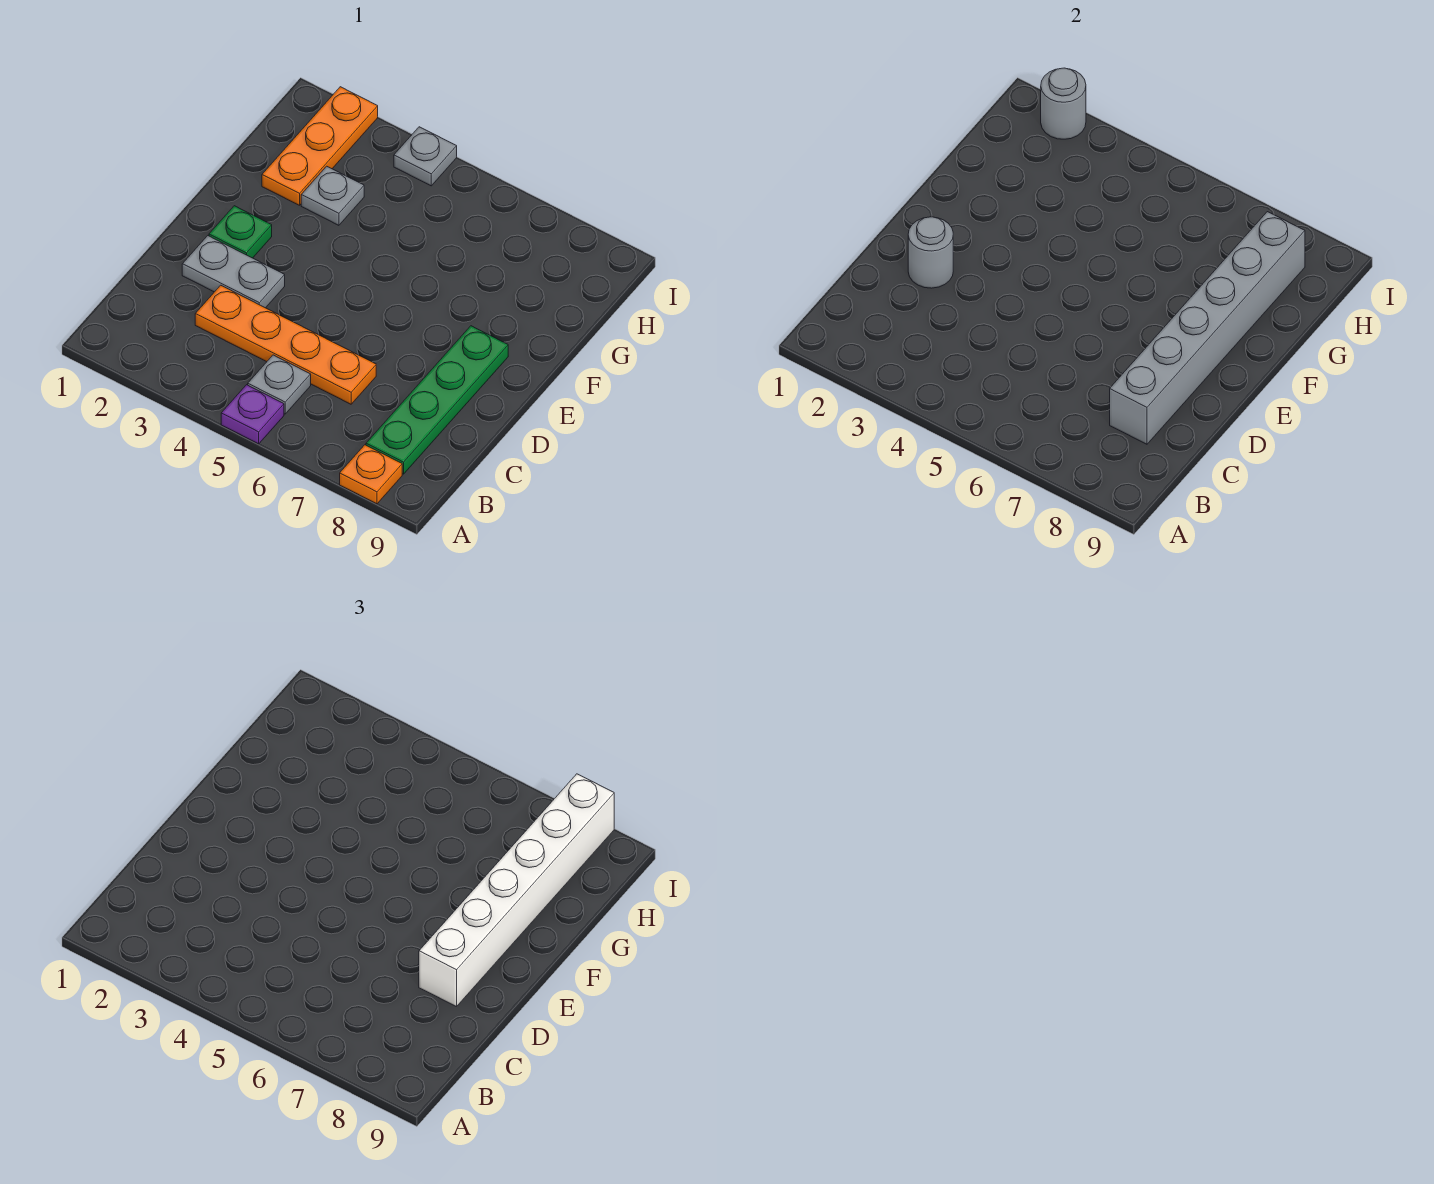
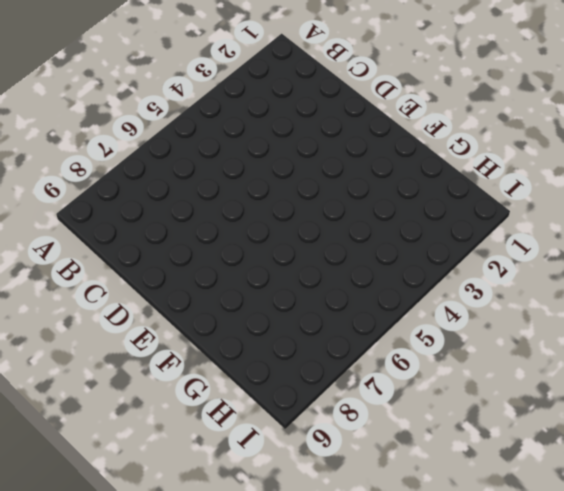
none -> purple 1x1 plate [221,385,284,444]
none -> orange 1x1 plate [340,445,402,504]
none -> grey 1x1 plate [248,355,311,414]

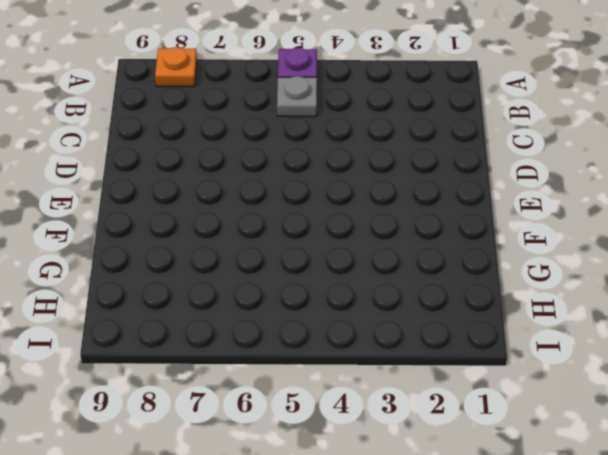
none -> green 1x4 plate [366,326,508,474]
none -> orange 1x4 plate [195,285,376,404]
none -> grey 1x2 plate [182,236,285,308]

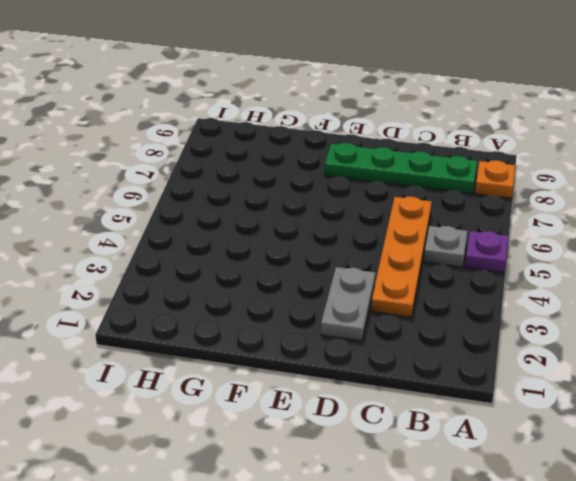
none -> green 1x1 plate [209,206,272,258]
none -> orange 1x3 plate [262,87,378,205]
none -> grey 1x1 plate [301,166,364,225]

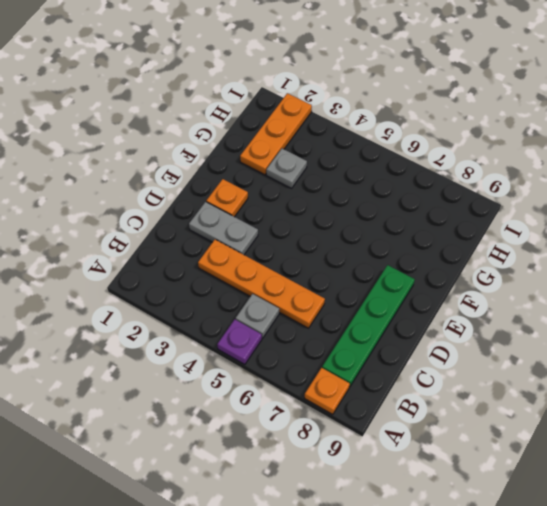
orange 1x1 plate [206,179,248,217] -> green 1x1 plate [209,206,272,258]
none -> grey 1x1 plate [394,127,457,186]
none -> grey 1x6 brick [1110,212,1305,444]
none -> grey 1x1 round brick [908,217,953,288]

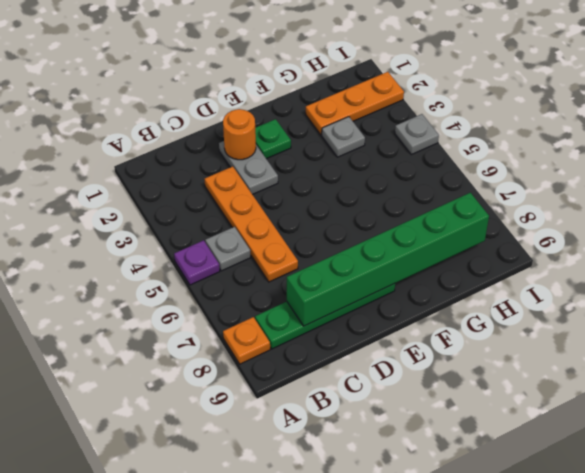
green 1x6 brick [287,193,489,326] -> grey 1x6 brick [1110,212,1305,444]
orange 1x1 round brick [223,109,256,160] -> grey 1x1 round brick [908,217,953,288]
none -> grey 1x1 round brick [1041,68,1086,139]
none -> white 1x6 brick [419,774,614,1007]

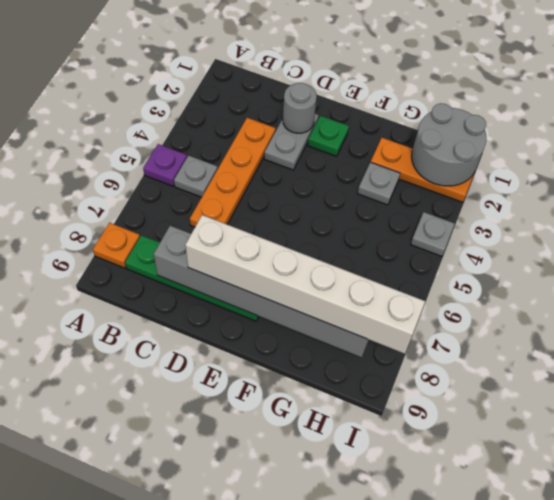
grey 2x2 round brick [412,103,486,186] -> grey 1x1 round brick [1041,68,1086,139]

